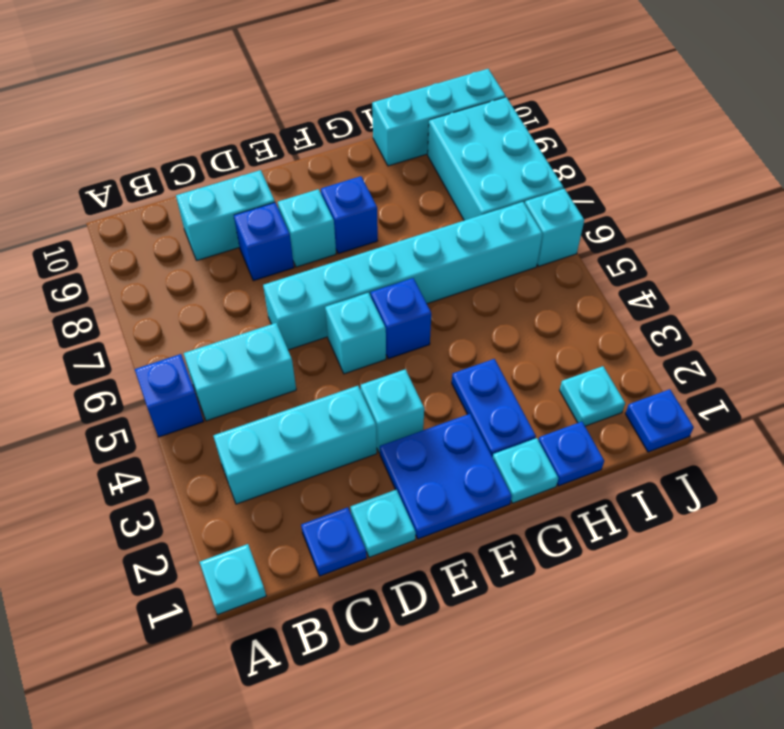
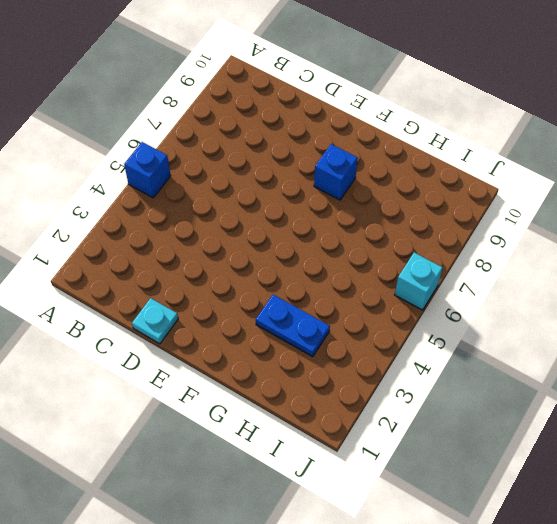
blue 1x2 plate [256,295,330,357] -> blue 1x2 plate turned to [452,359,536,457]
none -> cyan 1x1 plate [200,544,266,615]
none -> cyan 1x3 brick [214,386,377,504]
none -> cyan 1x2 brick [184,323,296,421]

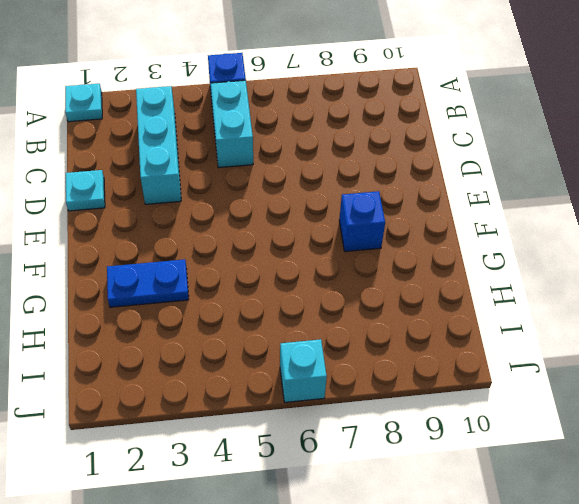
none -> blue 1x1 plate [301,507,367,576]
none -> cyan 1x2 brick [176,170,275,260]
none -> cyan 1x6 brick [263,202,542,350]

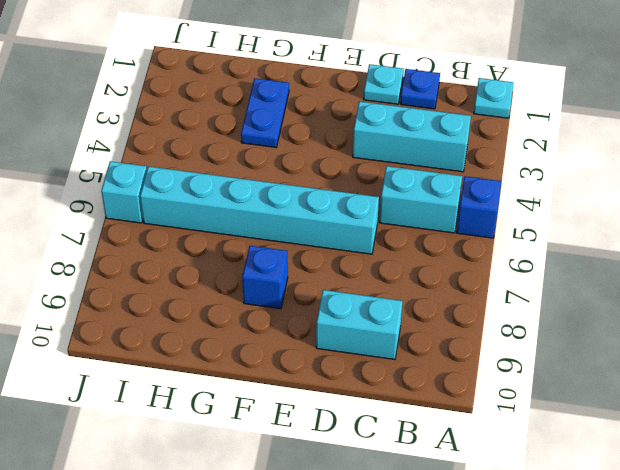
none -> blue 1x1 brick [234,203,294,281]
none -> blue 2x2 plate [380,414,512,539]
none -> cyan 1x1 brick [361,369,424,453]

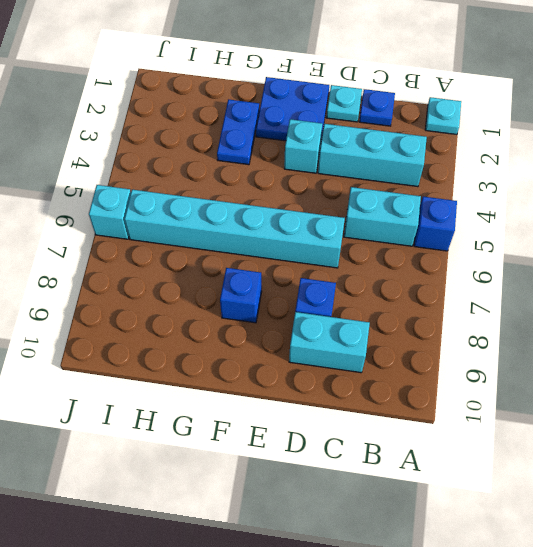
none -> cyan 1x1 brick [325,293,386,374]
none -> cyan 1x1 brick [278,189,336,267]
none -> blue 1x1 brick [371,278,431,359]

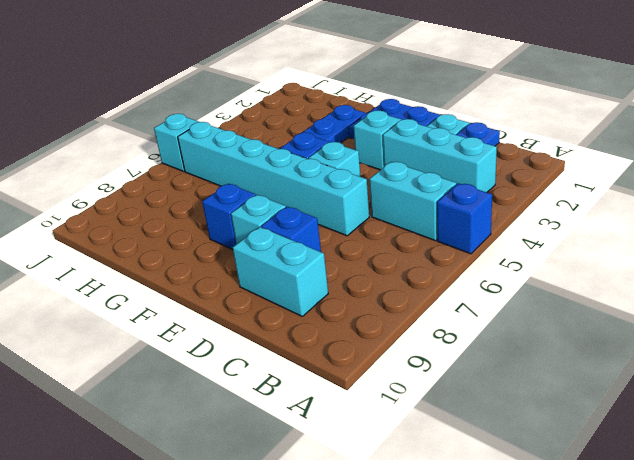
none -> cyan 1x1 plate [200,544,266,615]
none -> cyan 1x1 plate [493,438,558,503]
none -> blue 1x1 plate [538,422,604,486]

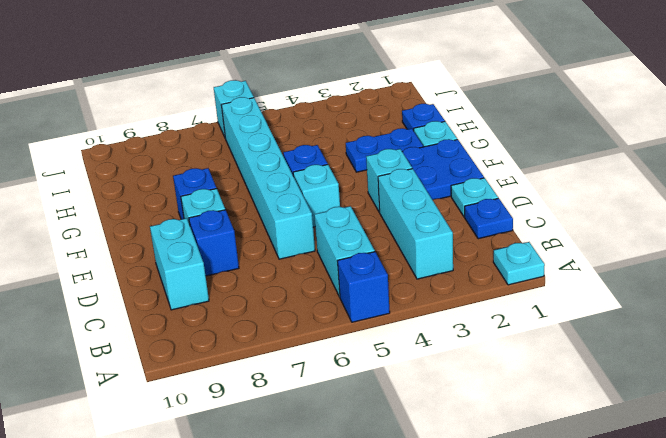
none -> cyan 1x3 brick [372,69,505,166]
none -> cyan 1x1 plate [560,366,625,426]
none -> cyan 2x3 brick [428,97,563,220]

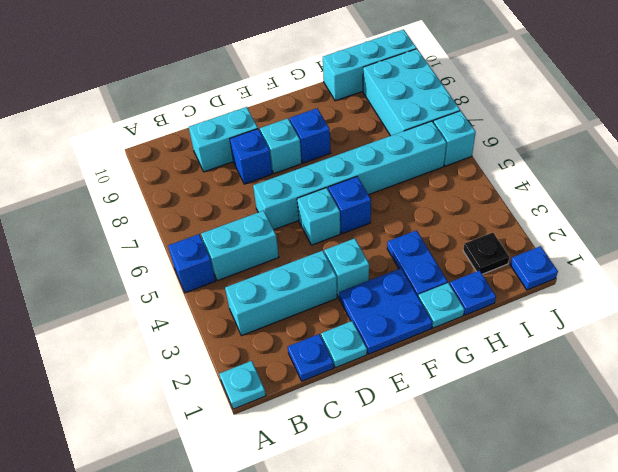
black 1x1 plate [463,233,509,274] -> cyan 1x1 plate [560,366,625,426]

